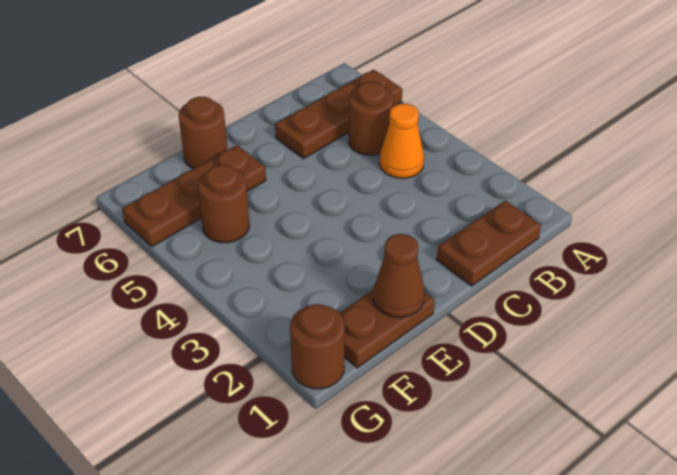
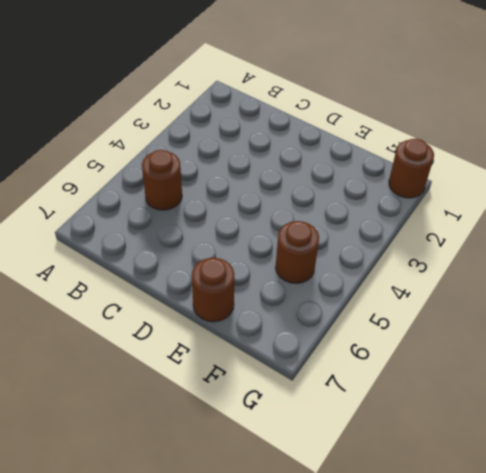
none -> brown 1x3 plate [275,70,402,159]
none -> brown 1x2 plate [437,200,541,286]

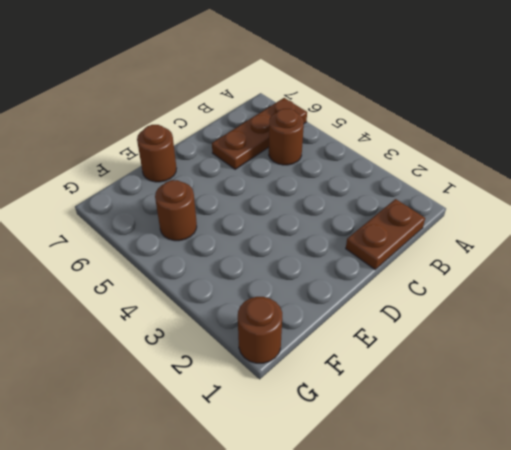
none -> orange 1x1 cone [380,104,424,178]
none -> brown 1x2 plate [339,290,435,368]

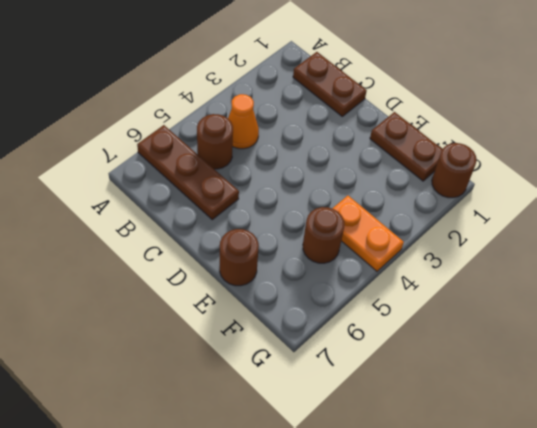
orange 1x2 plate [332,196,404,271] -> none
none -> brown 1x3 plate [122,145,266,247]
none -> brown 1x1 cone [373,234,424,317]

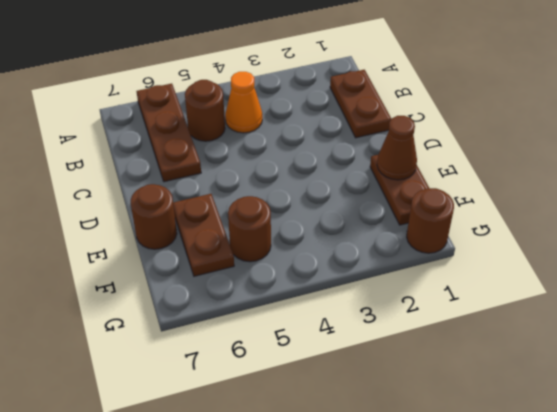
brown 1x2 plate [173,194,234,276] -> brown 1x3 plate [122,145,266,247]

